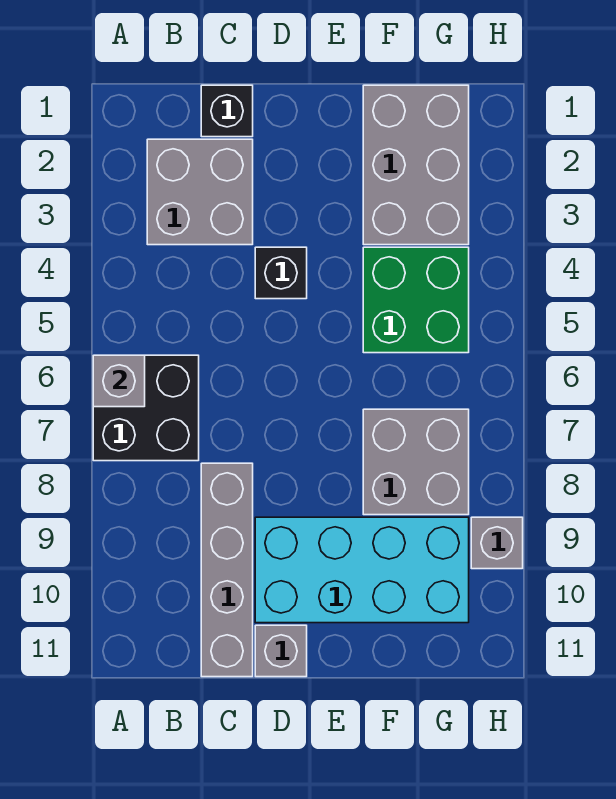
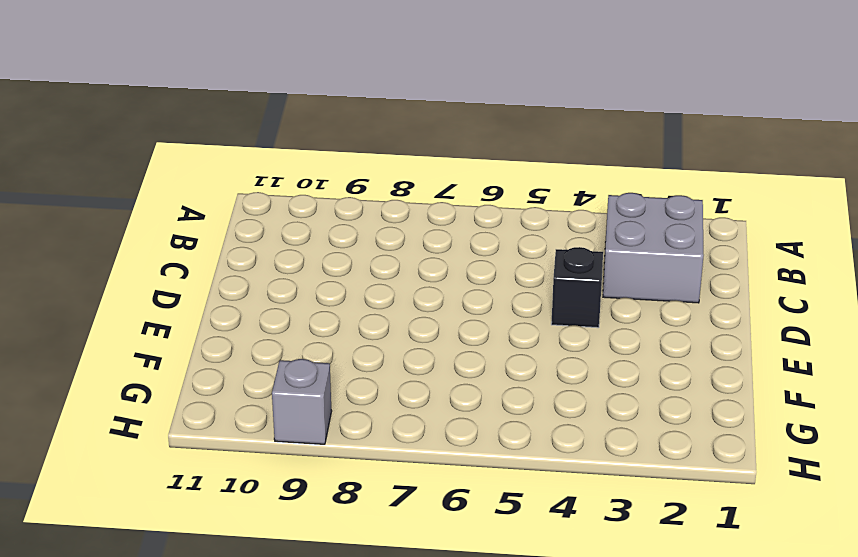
none -> black 2x2 brick [93,355,199,461]
none -> black 1x1 brick [201,85,253,137]
none -> grey 1x4 brick [201,463,253,677]

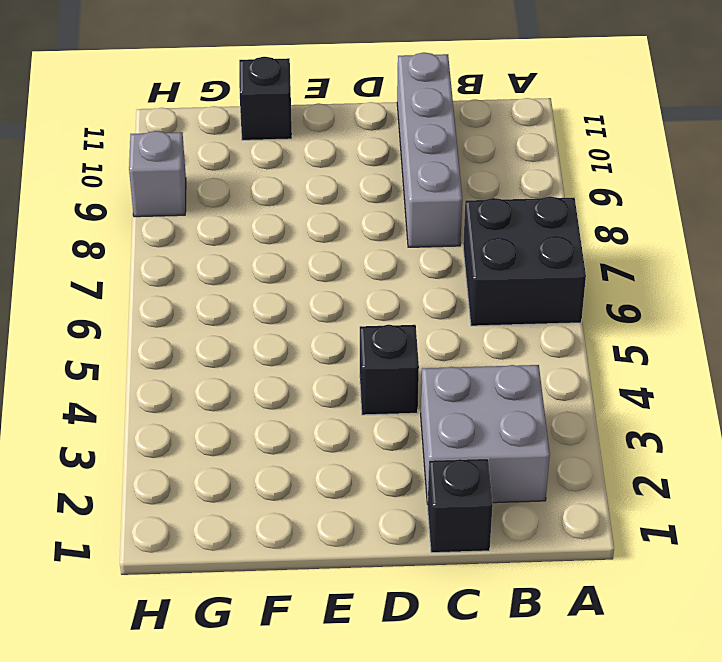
black 1x1 brick [239,57,292,140] -> none
none -> cyan 2x4 brick [255,517,469,623]
none -> grey 1x1 brick [255,625,307,677]
none -> grey 2x3 brick [363,85,469,245]

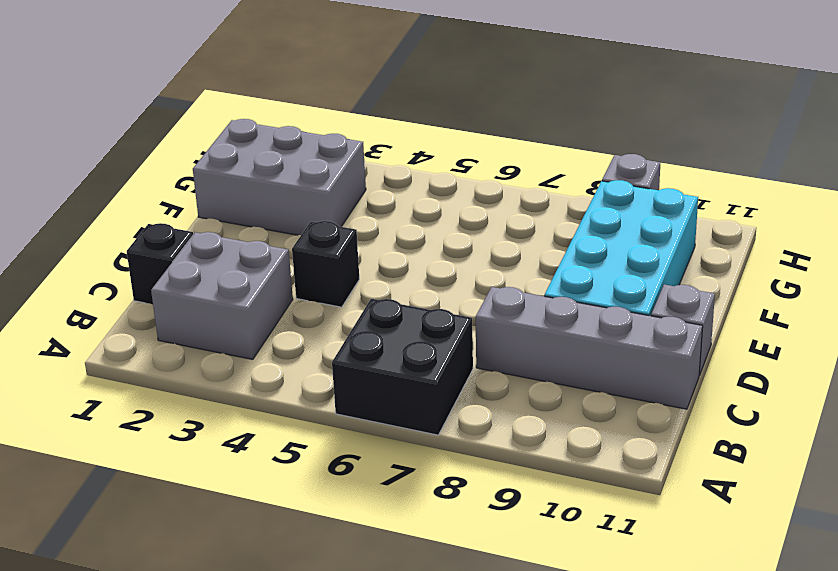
none -> green 2x2 brick [363,247,469,353]
none -> grey 2x2 brick [363,409,469,515]
none -> grey 1x1 brick [93,355,145,407]

